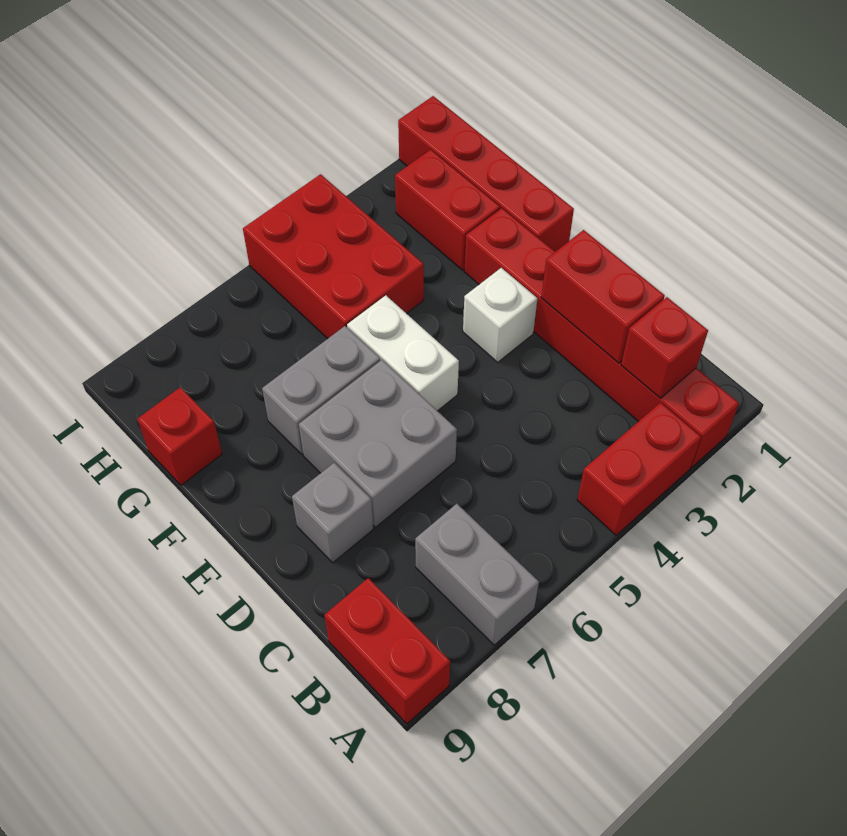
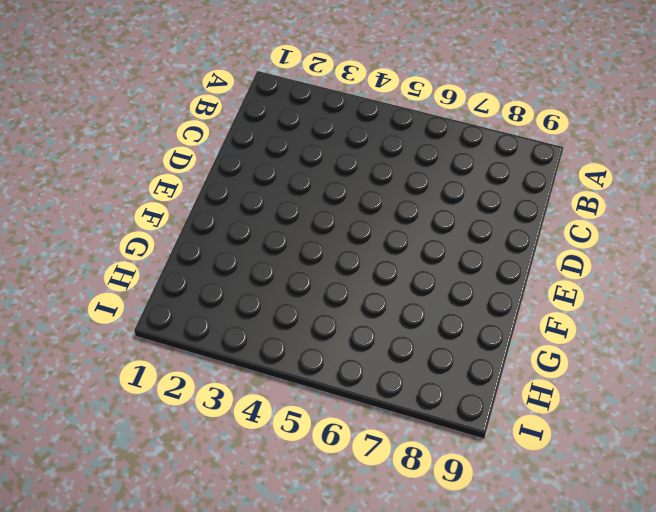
none -> red 1x6 brick [464,208,739,467]
none -> red 1x2 brick [577,402,701,535]
none -> grey 1x2 brick [415,504,539,645]

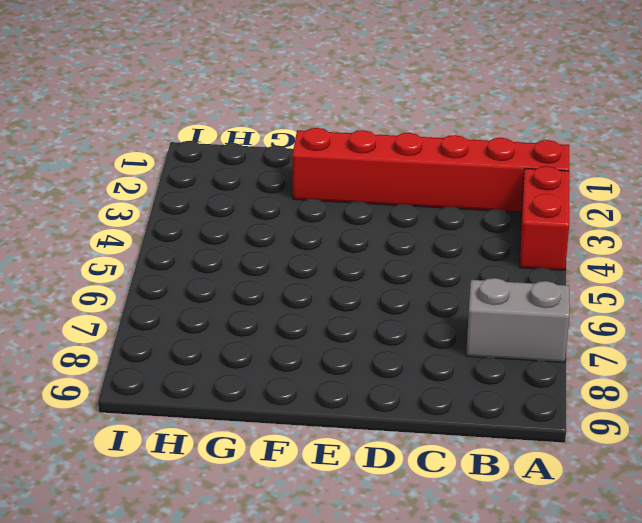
none -> red 1x2 brick [324,578,450,724]
none -> grey 2x2 brick [299,360,457,527]
none -> grey 1x1 brick [292,463,373,563]

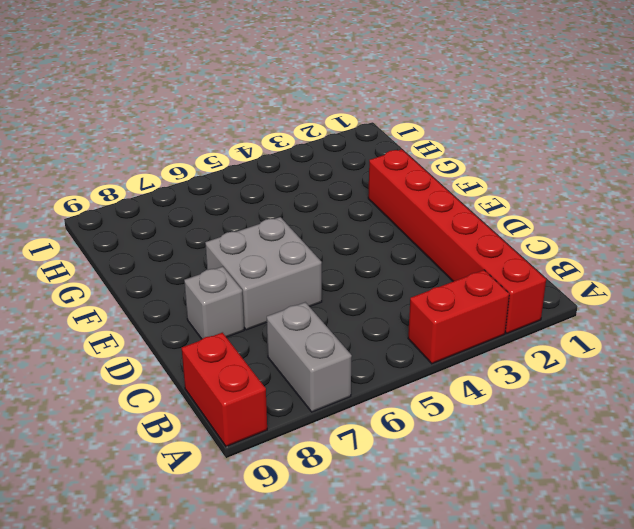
none -> white 1x1 brick [463,268,537,362]
none -> white 1x2 brick [347,295,459,411]
none -> red 1x4 brick [398,96,574,252]

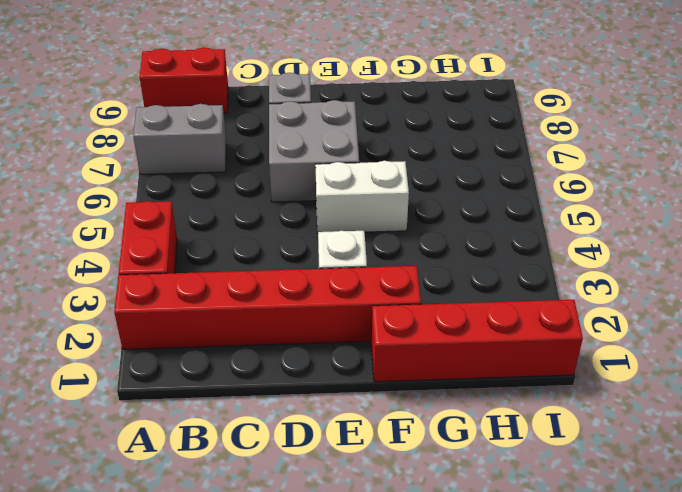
none -> grey 1x2 brick [262,326,380,455]
none -> red 1x2 brick [395,150,500,270]
none -> red 2x3 brick [243,174,424,339]

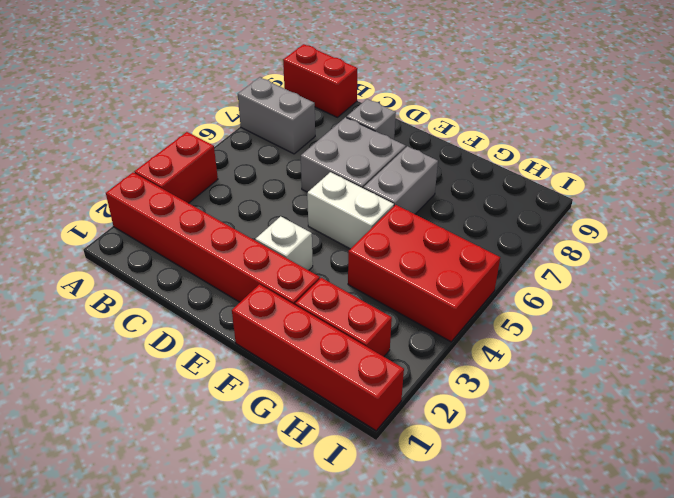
none -> red 1x1 brick [137,387,222,485]
none -> red 1x1 brick [621,297,708,398]
none -> red 1x2 brick [541,230,665,363]

